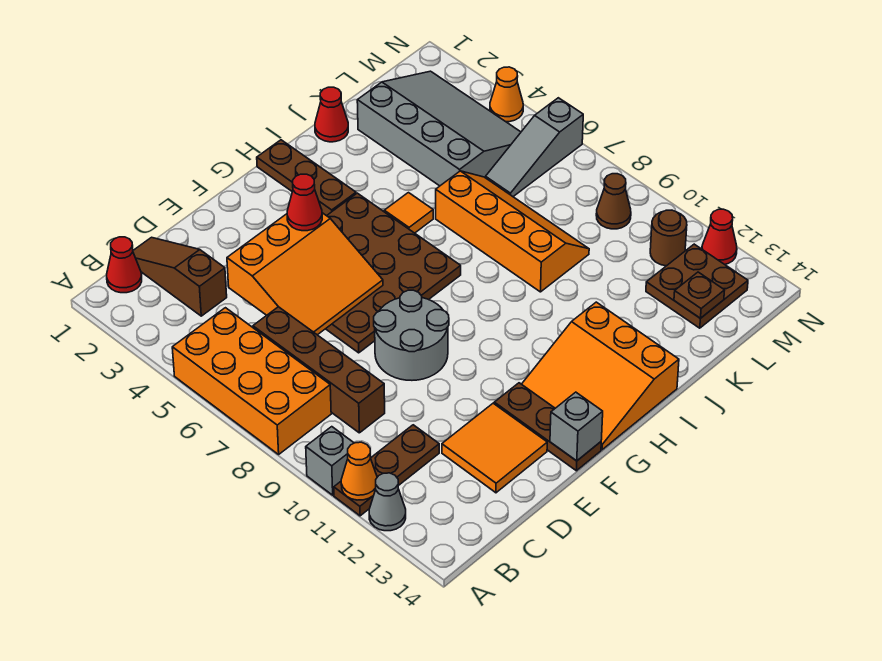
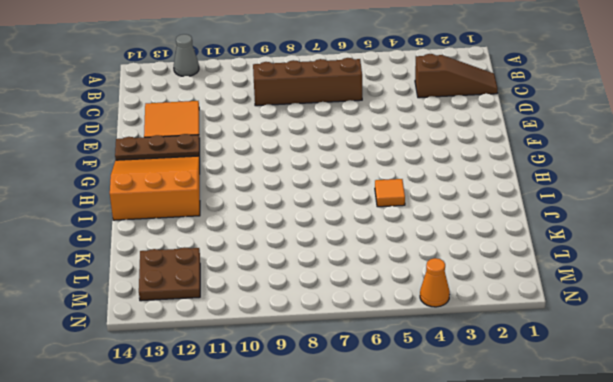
none -> orange 2x4 brick [172,308,331,454]
none -> grey 1x1 brick [306,427,354,495]
none -> brown 1x3 plate [334,425,439,516]

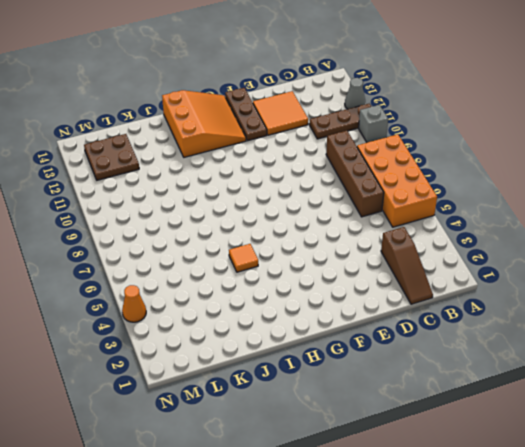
none -> red 1x1 cone [107,237,142,293]
none -> brown 4x4 plate [326,193,461,353]
none -> grey 2x2 round brick [374,290,449,380]

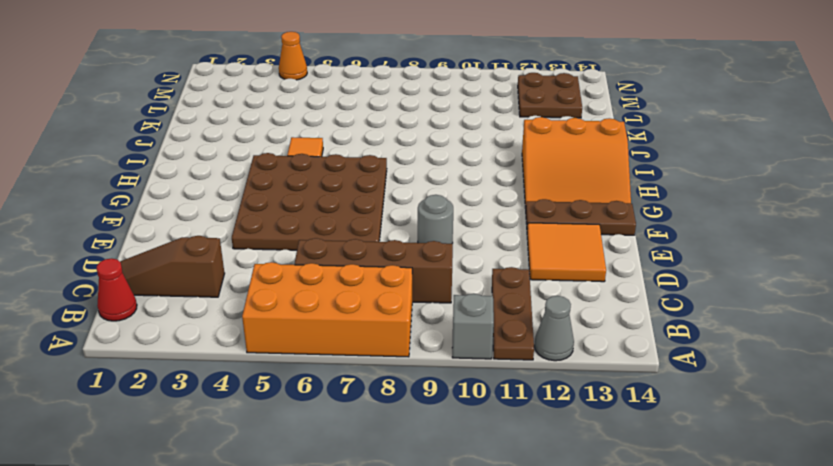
grey 1x1 round brick [418,195,453,244] -> grey 2x2 round brick [374,290,449,380]
none -> brown 1x3 plate [257,140,356,216]
none -> red 1x1 cone [315,87,348,142]
none -> orange 2x4 slope [436,171,589,292]

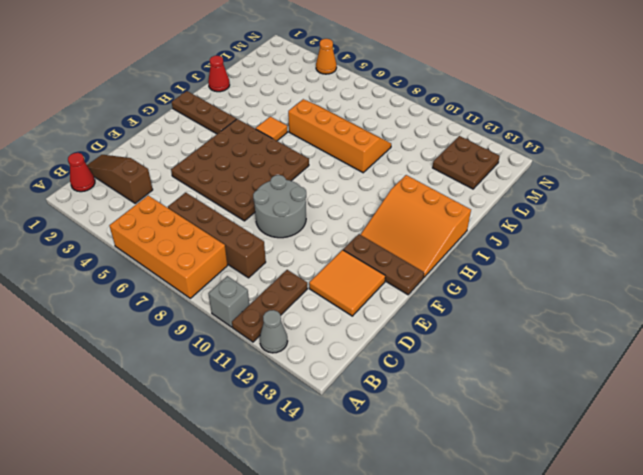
none -> grey 3x4 slope [357,71,521,186]
none -> grey 1x3 slope [486,98,583,196]
none -> brown 1x1 cone [596,174,631,229]

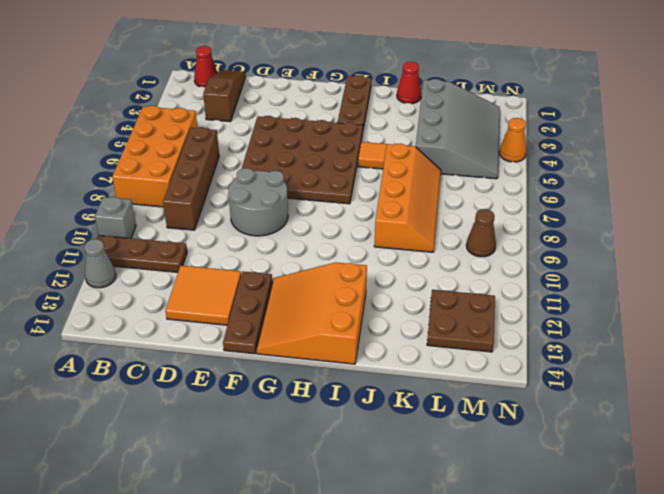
none -> grey 1x3 slope [486,98,583,196]
none -> brown 1x1 round brick [650,210,687,266]
none -> red 1x1 cone [702,209,737,264]

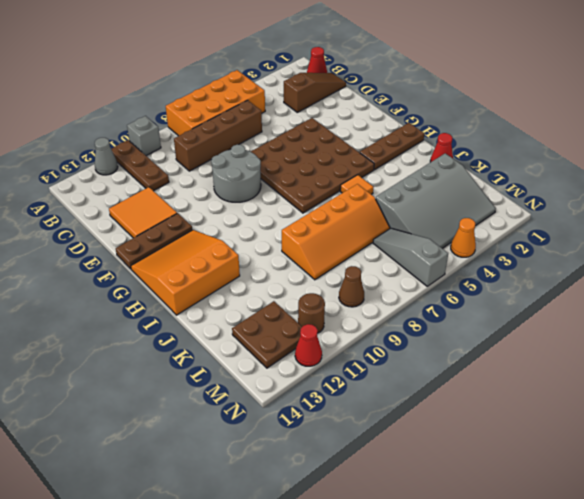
none -> orange 1x1 cone [341,442,377,500]
none -> orange 3x3 slope [227,213,383,335]
none -> grey 1x1 brick [550,392,603,461]

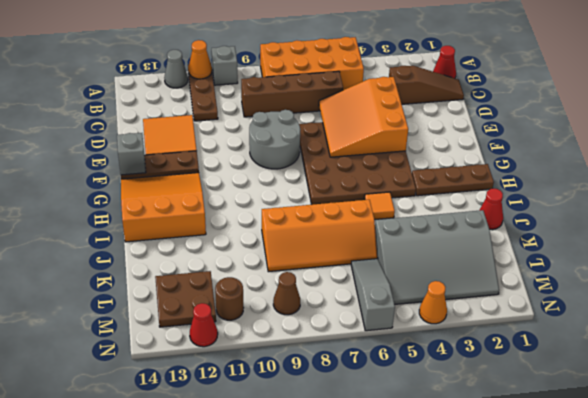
none -> brown 1x1 plate [674,272,725,318]
none -> red 1x1 cone [287,174,322,231]

